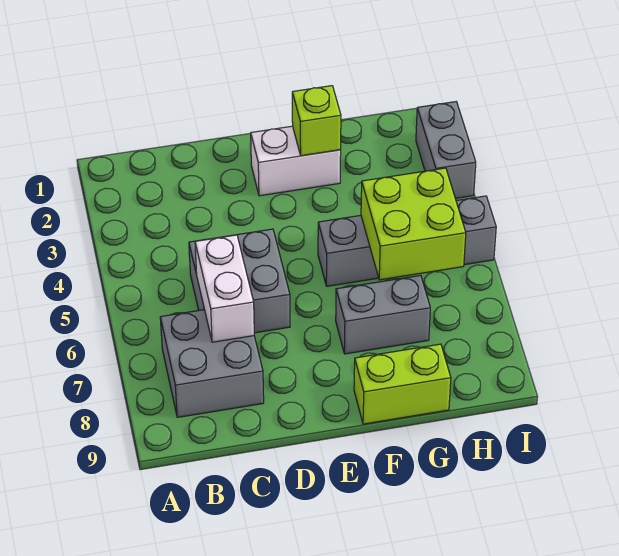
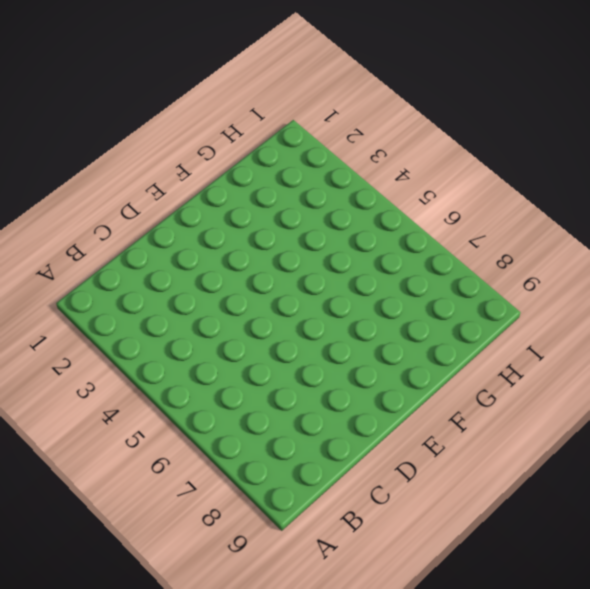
none -> grey 2x2 brick [160,310,264,417]
none -> grey 2x2 brick [189,229,290,333]

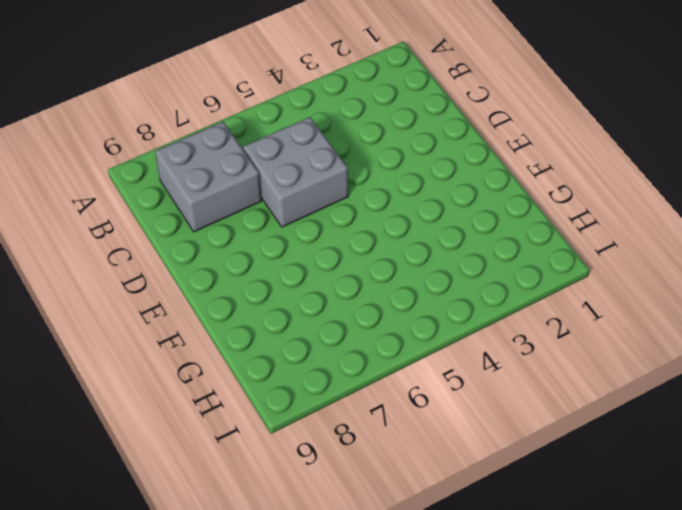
none -> white 1x2 brick [251,126,341,196]
none -> grey 1x4 brick [318,196,496,286]

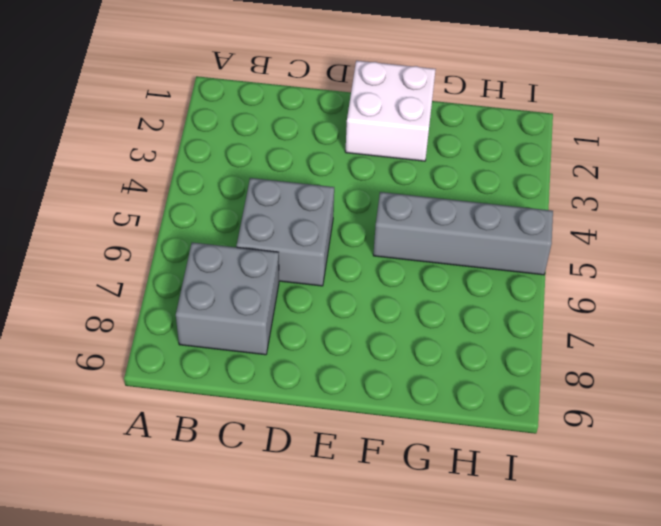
white 2x2 brick [345,61,436,161] -> white 1x2 brick [251,126,341,196]
none -> grey 1x2 brick [336,275,430,354]
none -> lime 1x2 brick [354,344,451,424]

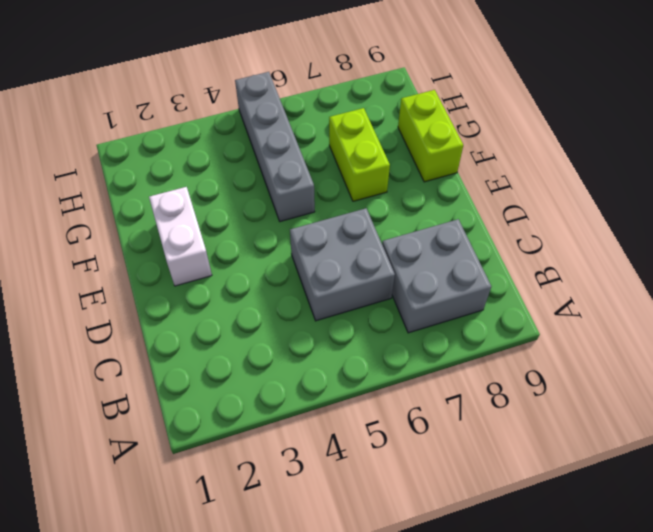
lime 1x2 brick [329,108,390,201] -> grey 1x2 brick [336,275,430,354]
none -> grey 1x2 brick [416,102,476,198]
none -> white 1x2 brick [195,235,254,342]

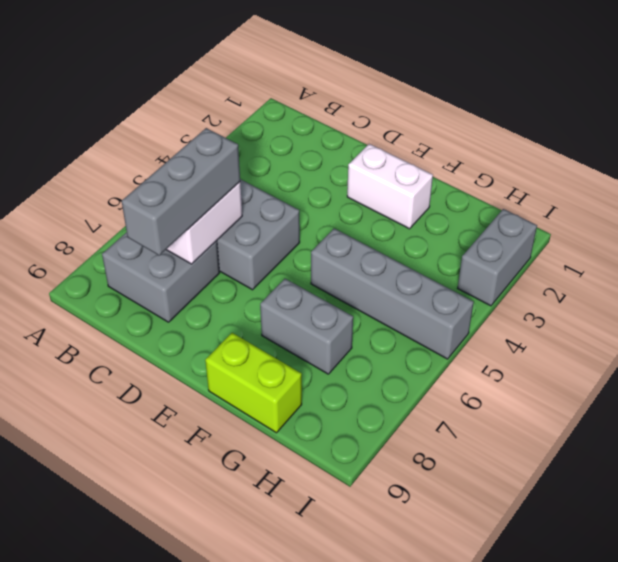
grey 1x3 brick [122,128,240,255] -> none
none -> lime 1x1 brick [292,86,341,156]
none -> lime 2x2 brick [361,168,466,280]

